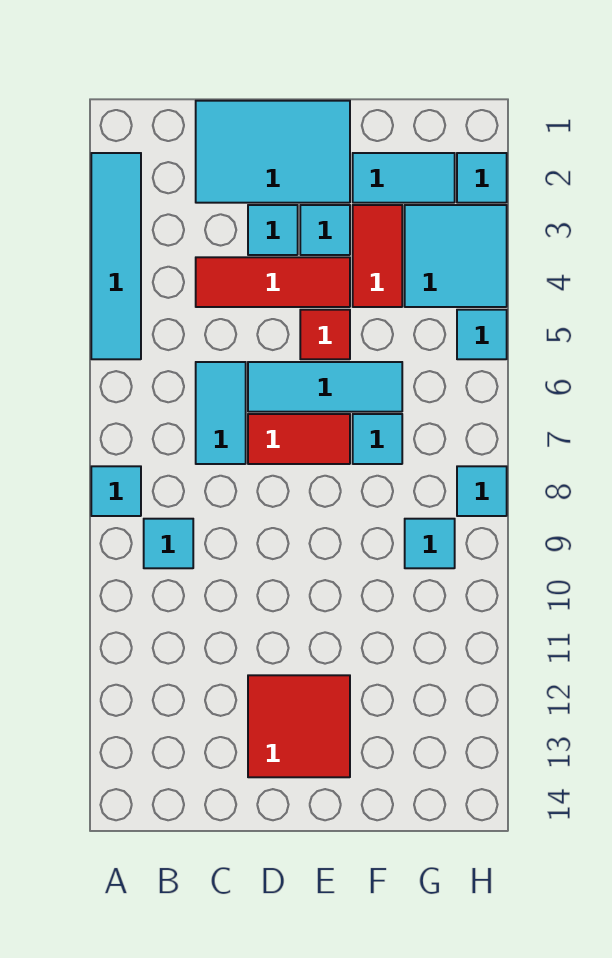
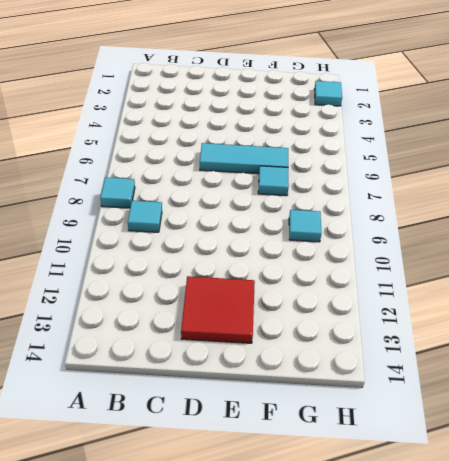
none -> cyan 1x4 tile [91,153,141,359]
none -> cyan 2x3 tile [196,101,350,203]
none -> red 1x3 tile [196,257,350,307]

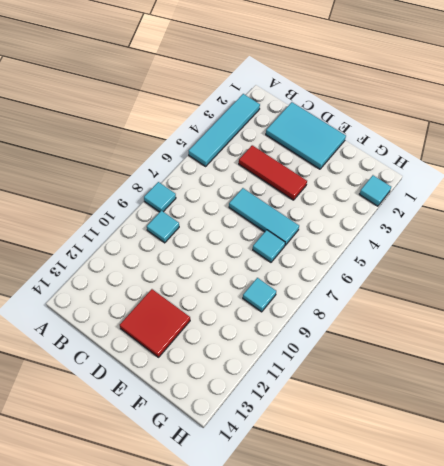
none -> cyan 1x2 tile [196,362,246,464]
none -> cyan 1x1 tile [248,205,298,255]
none -> red 1x2 tile [248,414,350,464]

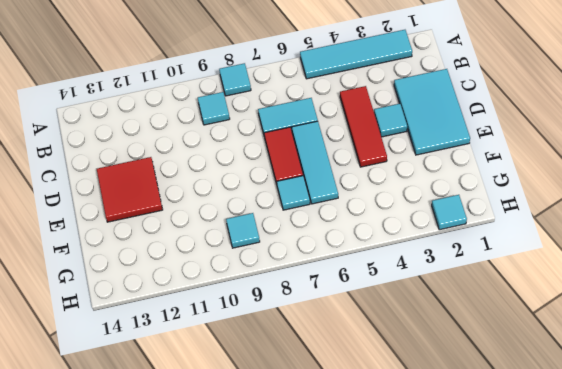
none -> cyan 1x1 tile [300,205,350,255]
none -> red 1x1 tile [300,310,350,359]
none -> cyan 1x2 tile [353,153,455,203]

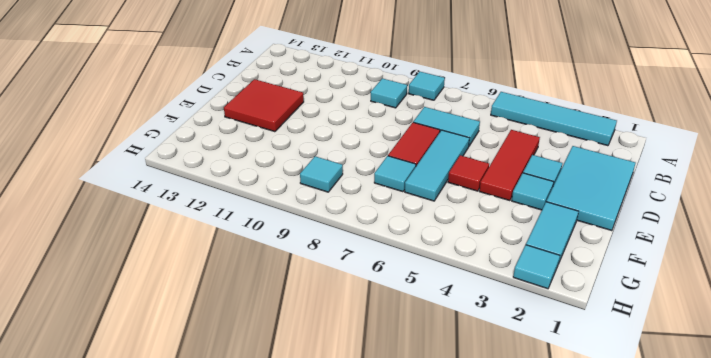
none -> red 1x2 tile [353,205,402,307]
none -> cyan 2x2 tile [405,205,507,307]
none -> cyan 1x1 tile [457,310,507,359]

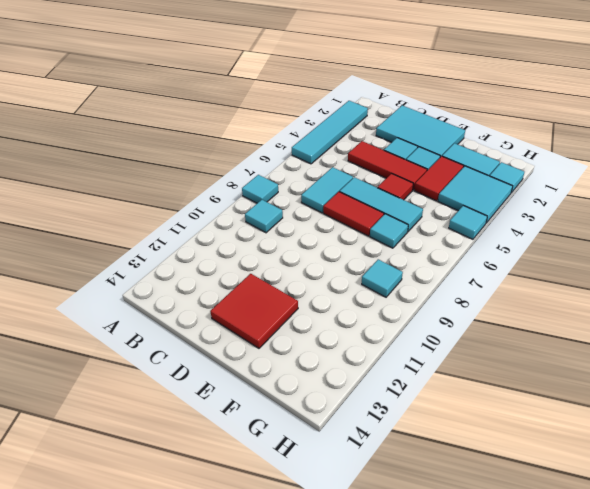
none -> cyan 1x1 tile [457,466,507,516]

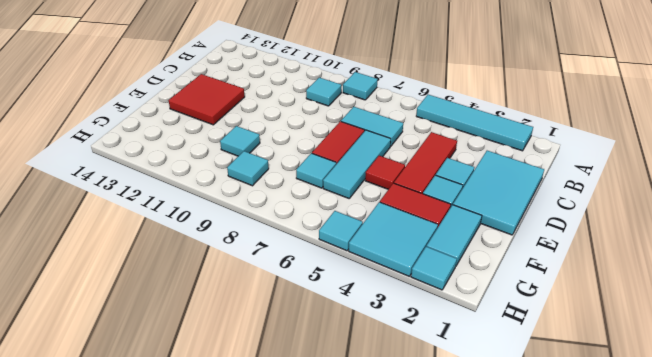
cyan 1x1 tile [220,126,260,156] -> cyan 1x1 tile moved to [457,466,507,516]

